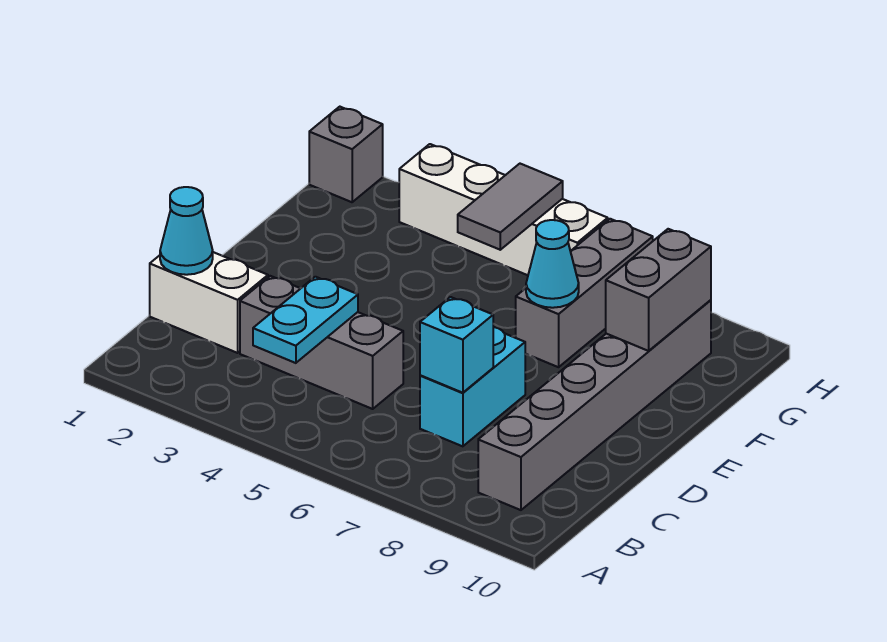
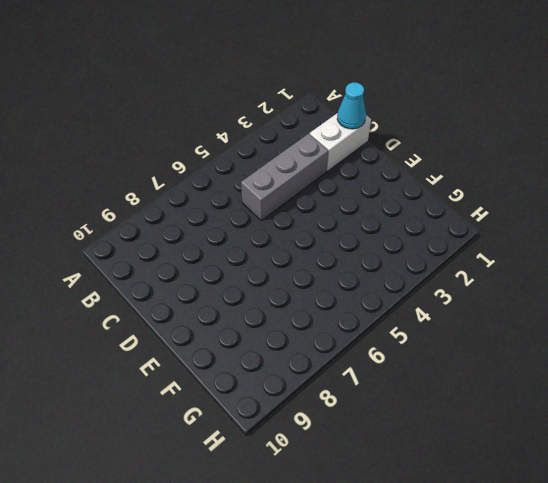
none -> grey 1x6 brick [478,300,711,510]
none -> cyan 1x2 brick [420,327,525,446]
none -> grey 1x3 brick [516,219,653,367]

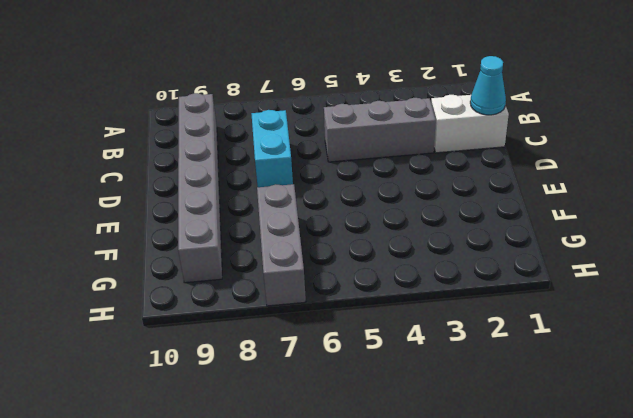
none -> grey 1x1 brick [309,107,383,202]
none -> white 1x4 brick [399,144,608,275]
none -> cyan 1x2 plate [253,277,358,363]

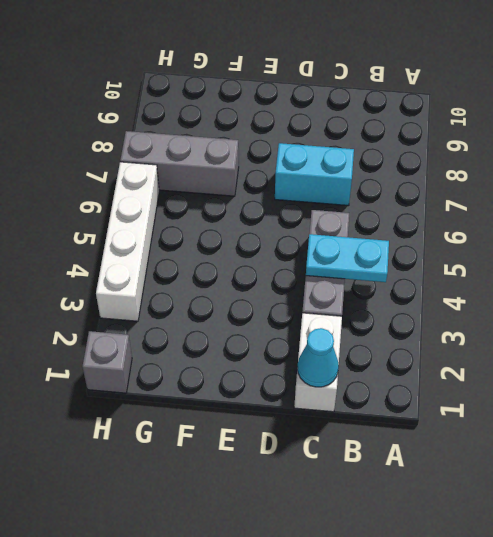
none -> grey 1x6 brick [478,300,711,510]
none -> cyan 1x1 brick [420,297,493,393]
none -> cyan 1x1 cone [526,220,579,308]

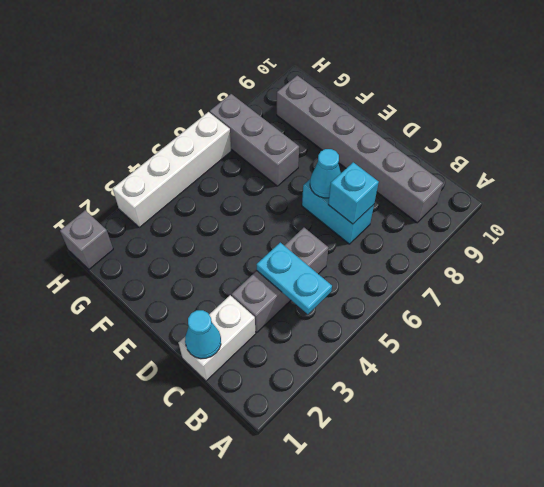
cyan 1x1 cone [310,149,341,198] -> cyan 1x1 cone moved to [526,220,579,308]
none -> grey 1x2 brick [606,229,711,351]
none -> grey 1x2 tile [458,164,563,250]

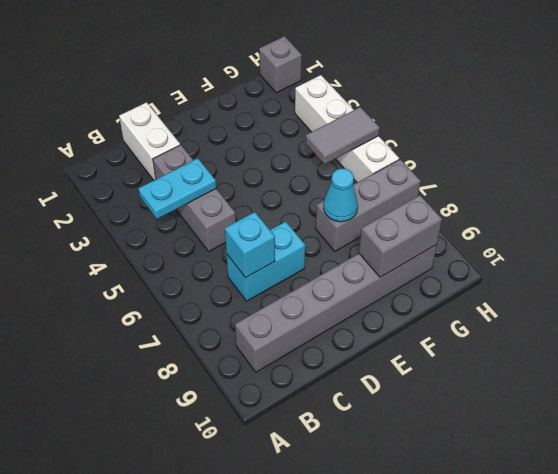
none -> cyan 1x1 cone [160,187,213,275]

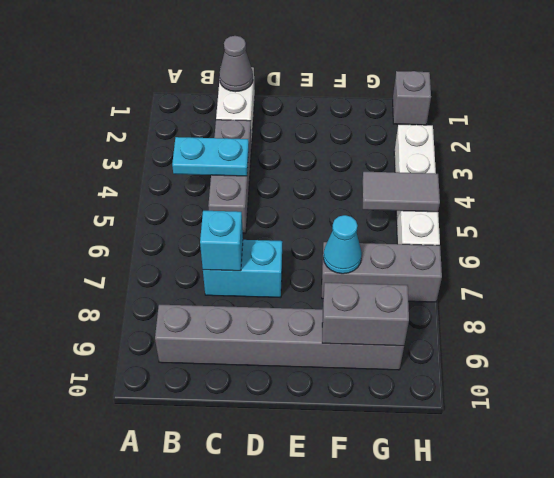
grey 1x1 cone [219,36,253,92] -> cyan 1x1 cone [160,187,213,275]

